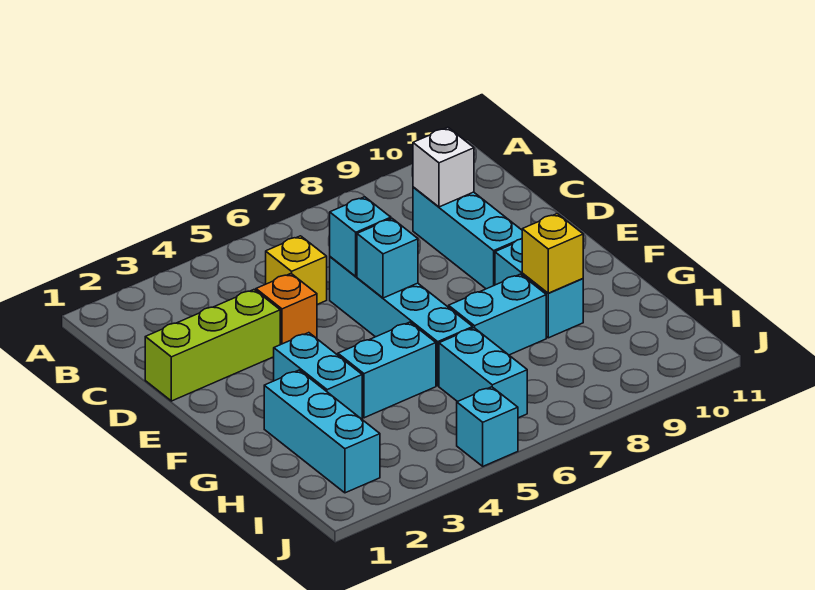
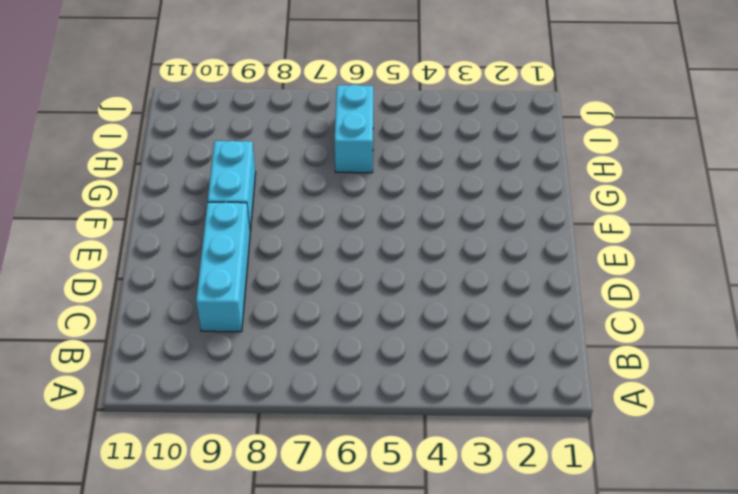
none -> yellow 1x1 brick [266,236,327,304]
none -> lime 1x3 brick [145,290,280,401]
none -> orange 1x1 brick [256,274,317,345]

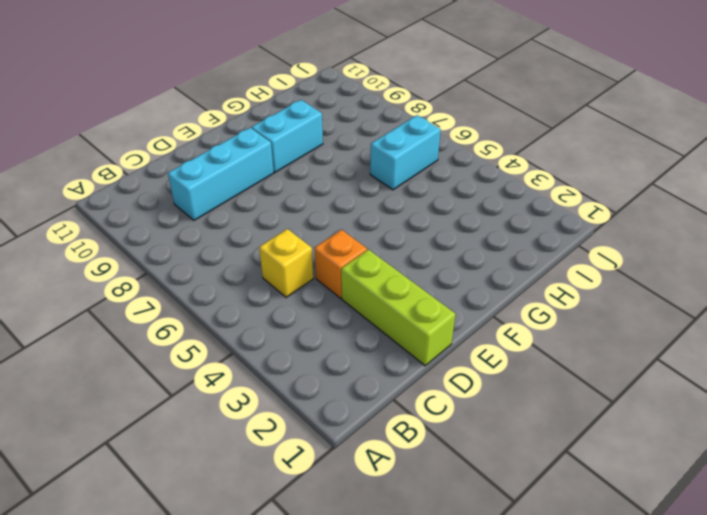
none -> cyan 1x4 brick [330,257,473,386]
none -> cyan 1x2 brick [274,333,362,419]
none -> cyan 1x3 brick [264,370,380,493]

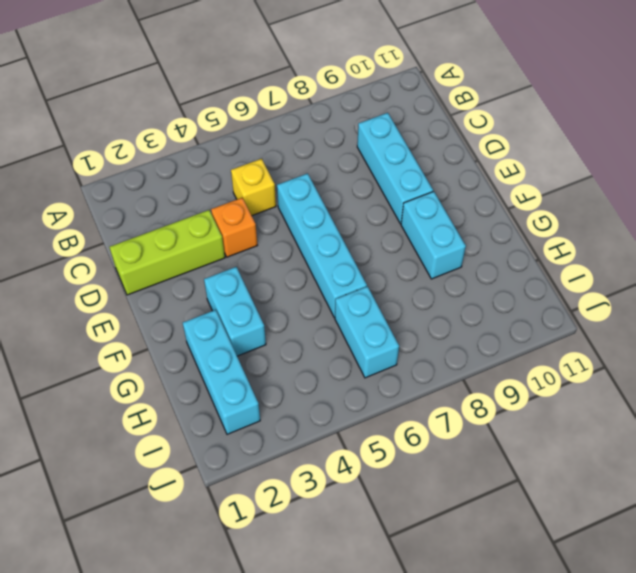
none -> cyan 1x2 brick [338,322,436,418]
none -> cyan 1x2 brick [449,274,546,355]
none -> cyan 1x1 brick [457,387,518,466]

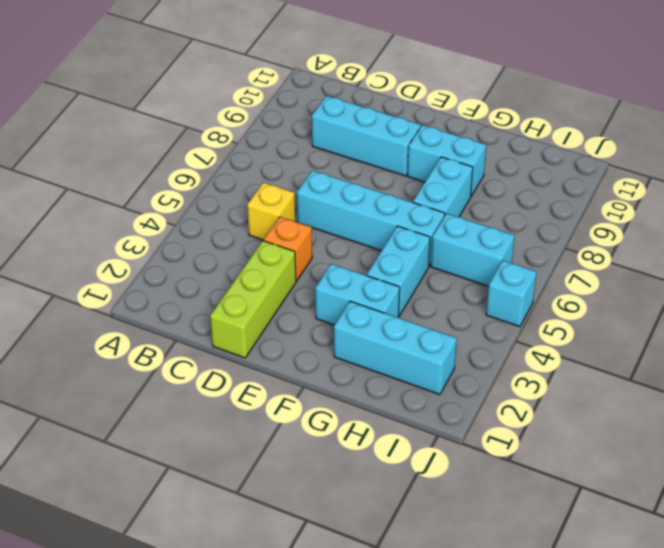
none -> white 1x1 brick [413,127,474,207]
none -> cyan 1x1 brick [330,197,391,276]
none -> cyan 1x1 brick [357,219,418,298]

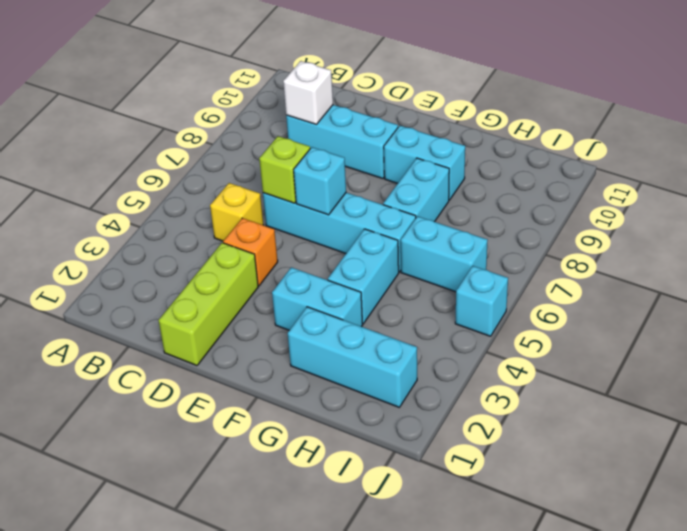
lime 1x1 brick [259,136,310,203] -> cyan 1x1 brick [330,197,391,276]
none -> yellow 1x1 brick [522,214,583,293]

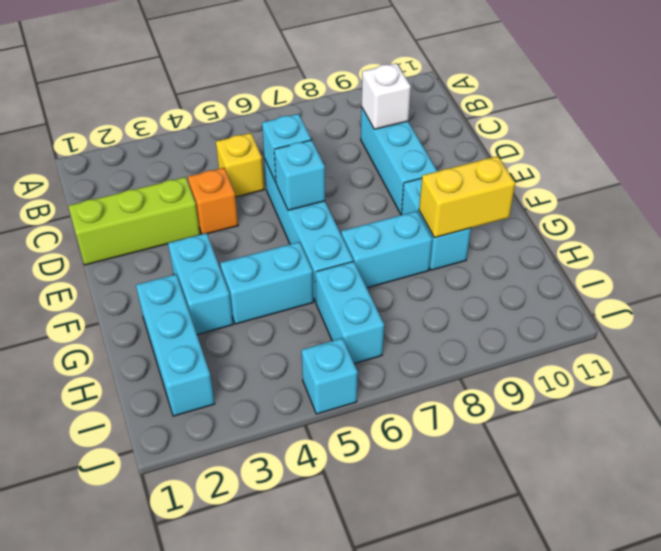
yellow 1x2 brick [419,156,515,238] -> yellow 1x1 brick [522,214,583,293]

